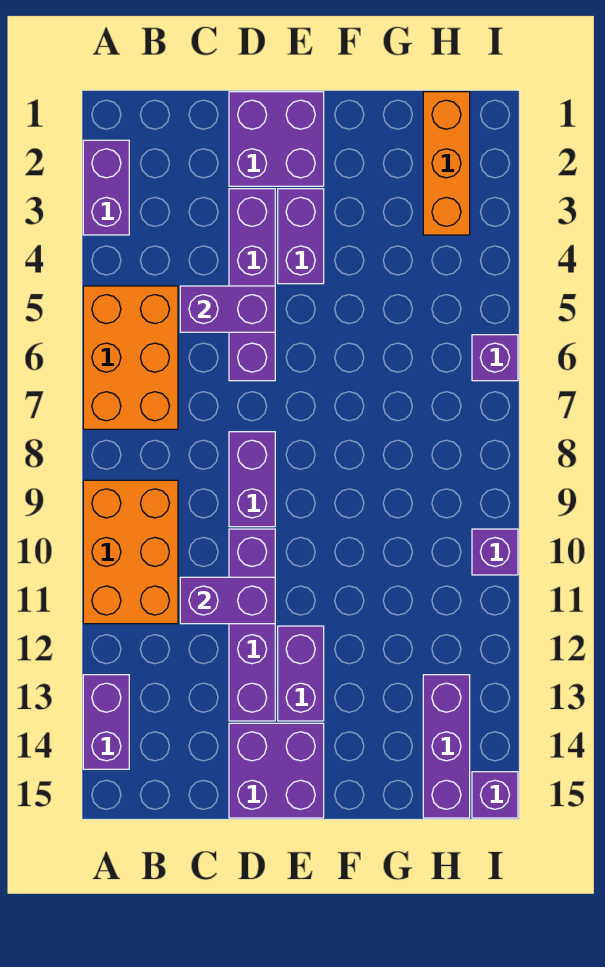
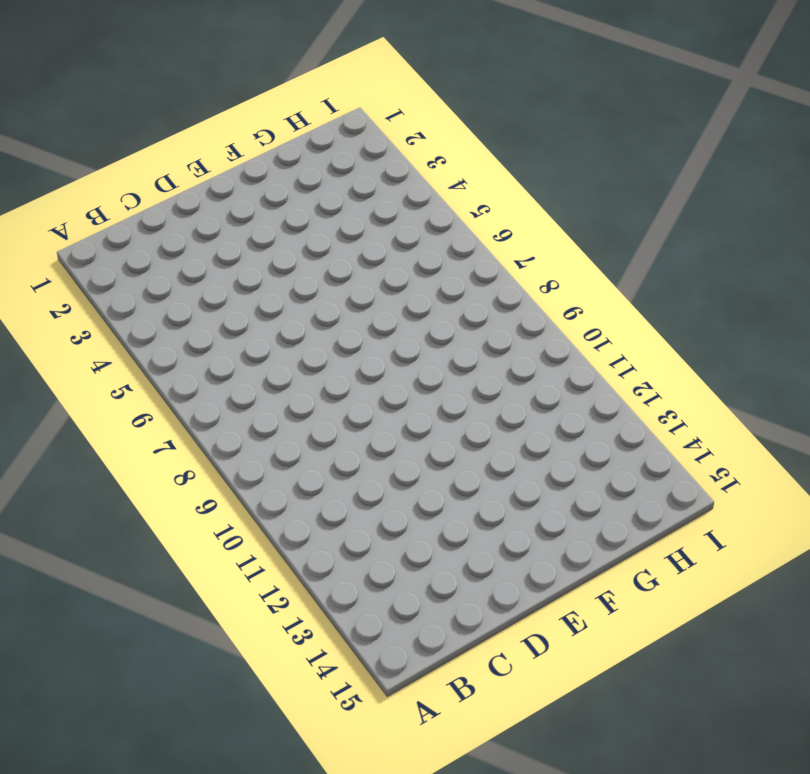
none -> purple 1x2 brick [83,140,129,235]
none -> orange 2x3 brick [83,286,178,429]
none -> orange 2x3 brick [83,480,178,624]

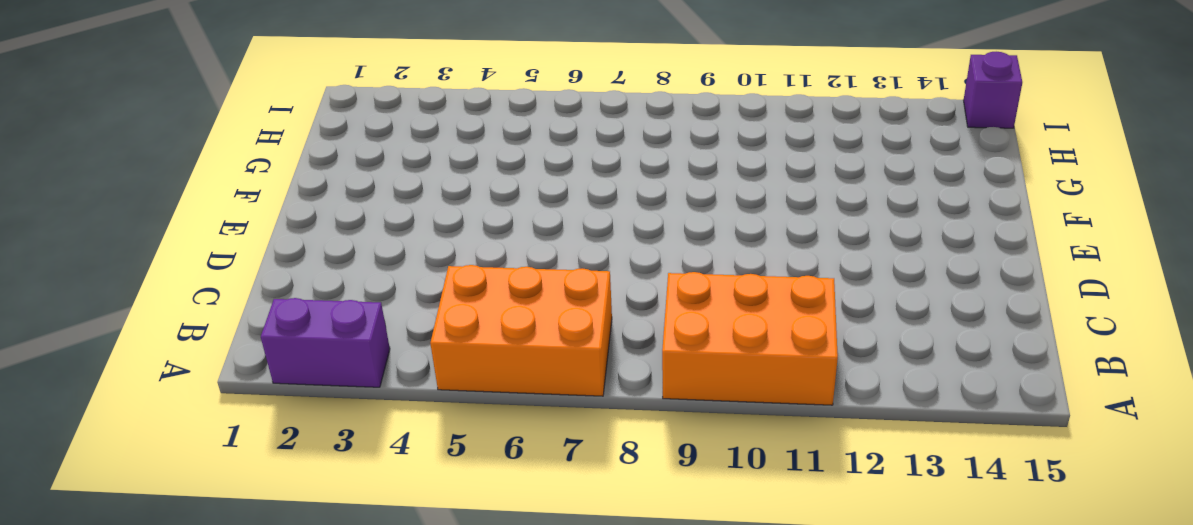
none -> purple 1x2 brick [83,675,129,769]
none -> purple 2x2 brick [229,92,324,186]
none -> purple 1x4 brick [229,189,275,381]

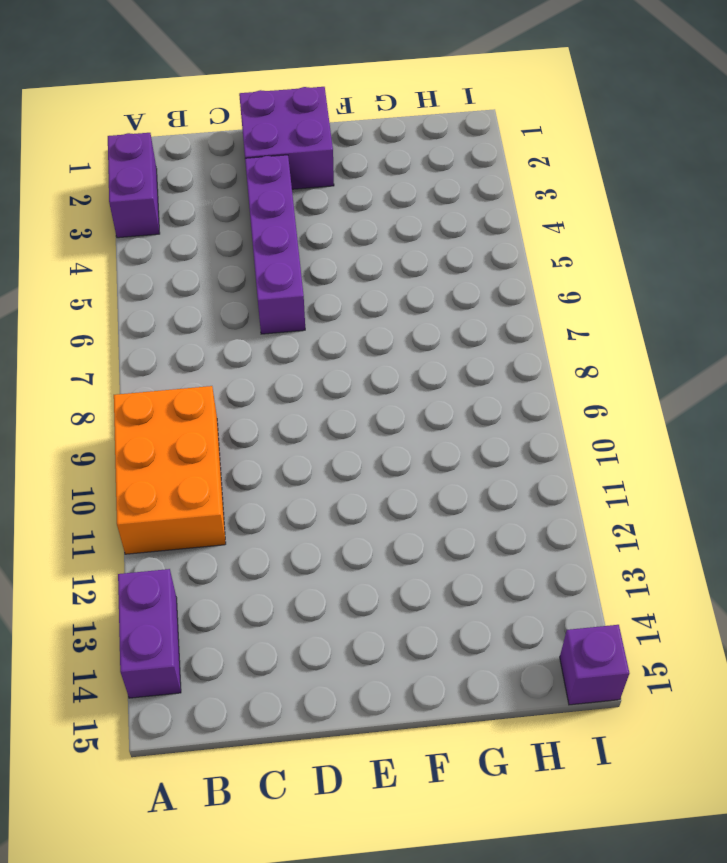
none -> orange 2x3 brick [83,286,178,429]
none -> purple 1x2 brick [229,432,275,527]
none -> purple 1x4 brick [229,529,275,721]

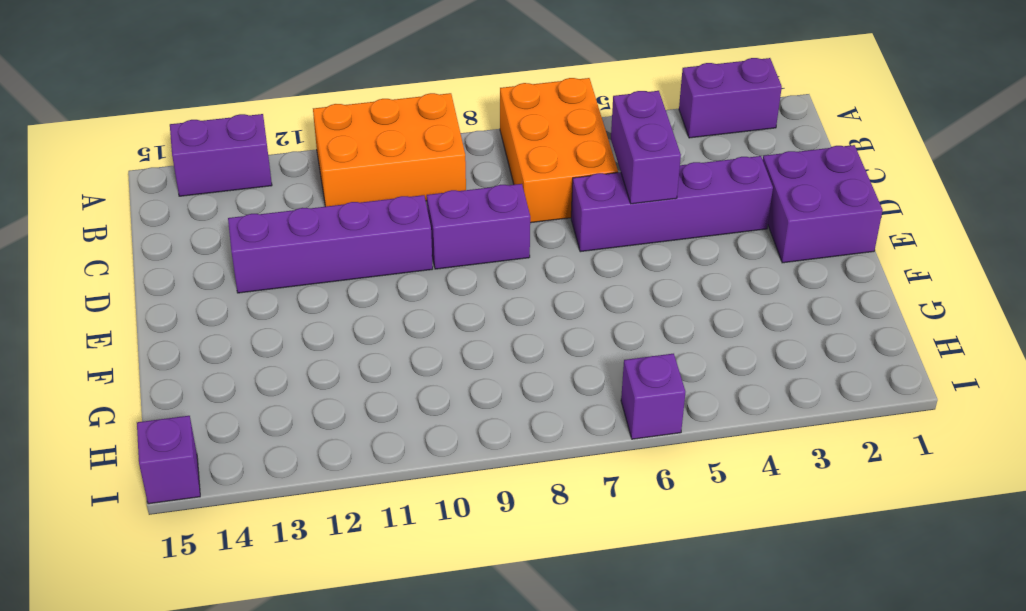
orange 2x3 brick [500,78,618,223] -> orange 2x3 brick turned to [83,286,178,429]
none -> purple 2x2 brick [229,723,324,818]
none -> purple 1x2 brick [278,189,324,284]
none -> purple 1x2 brick [278,626,324,721]

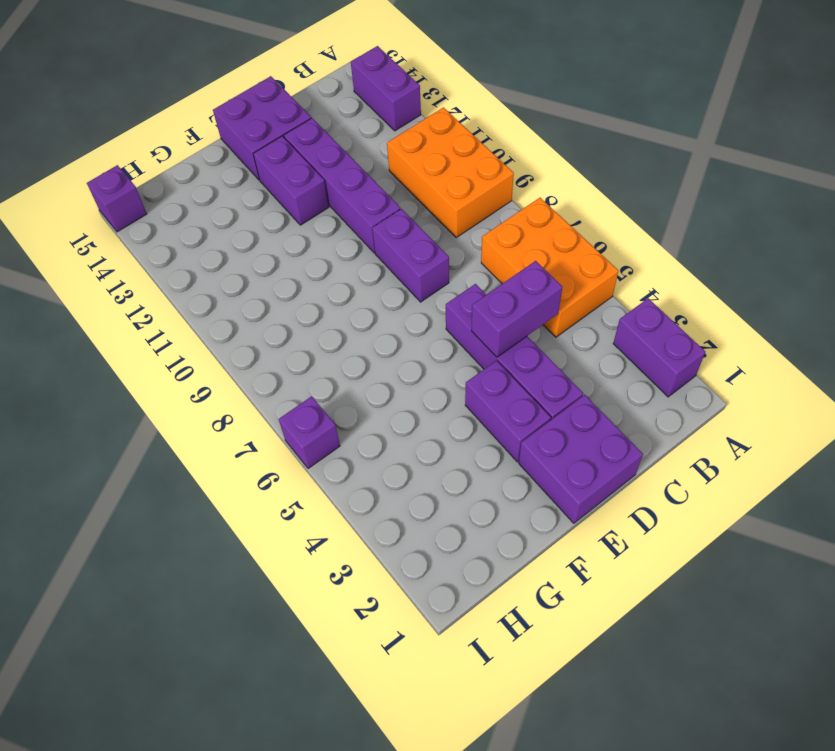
none -> orange 1x3 brick [423,92,470,235]
none -> purple 1x3 brick [423,675,470,818]
none -> purple 1x1 brick [472,529,518,575]

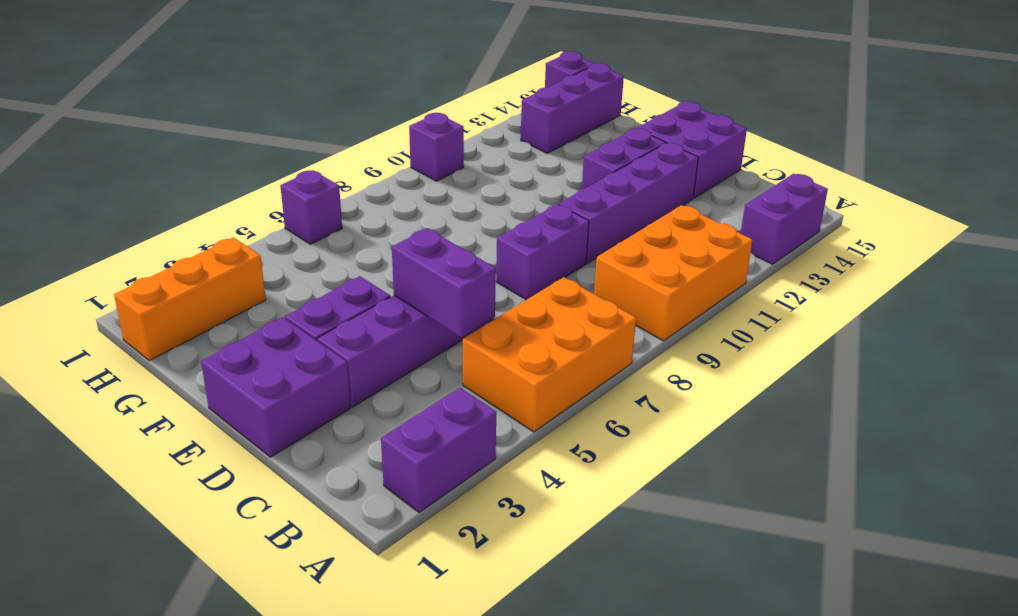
none -> purple 1x2 brick [180,577,275,624]

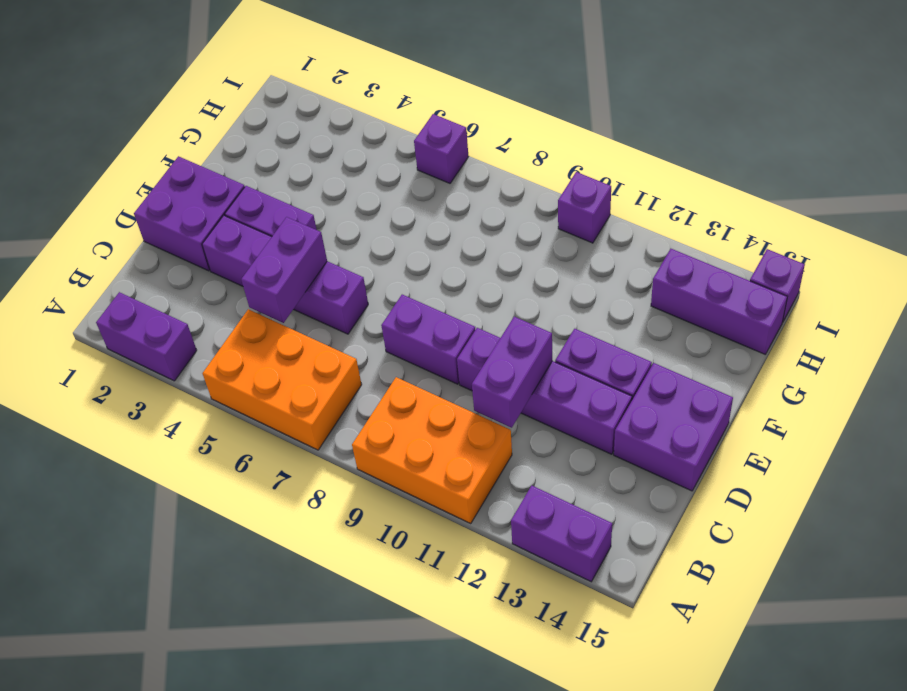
none -> orange 1x3 brick [423,92,470,235]

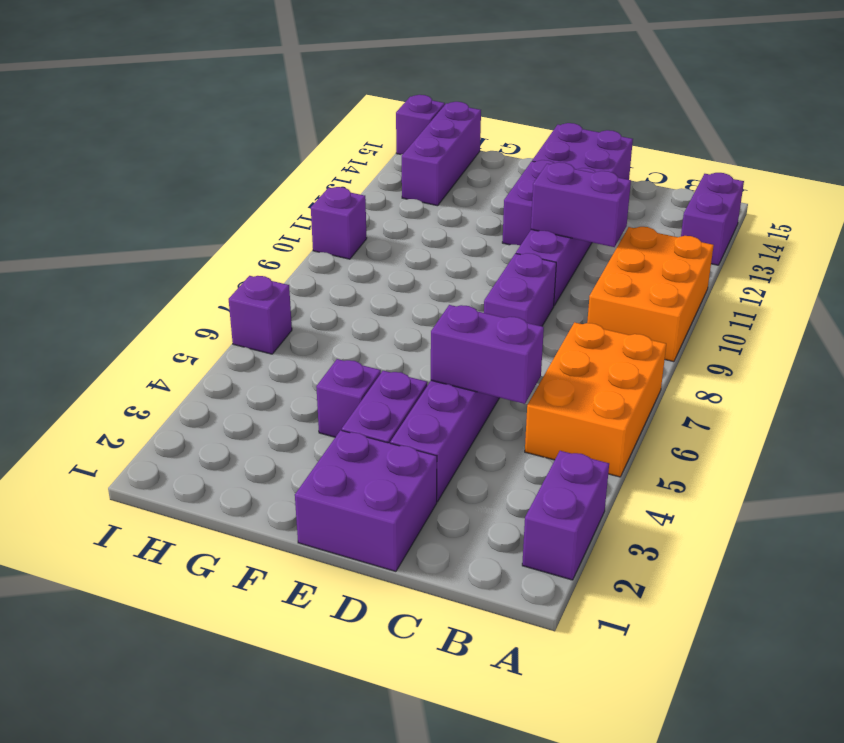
purple 1x1 brick [316,359,381,437] -> none
none -> orange 1x3 brick [423,92,470,235]

